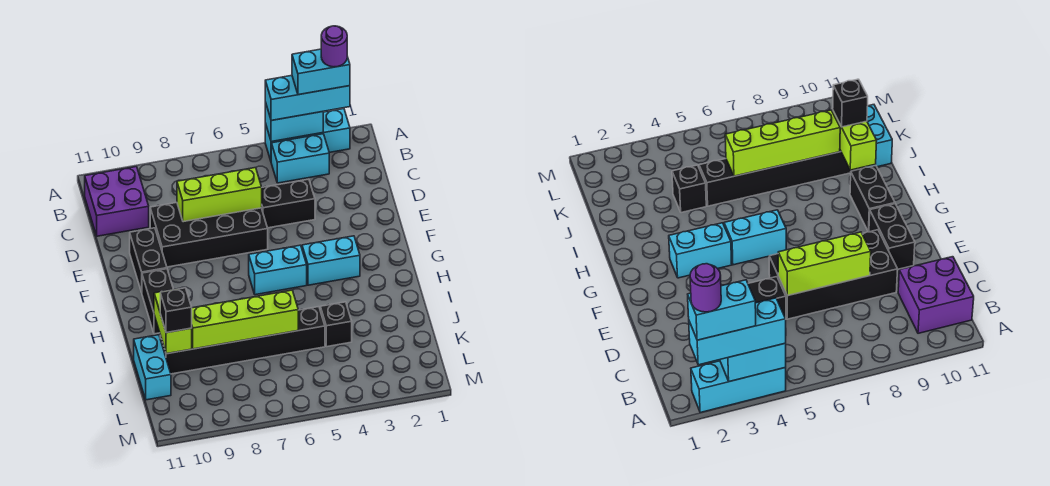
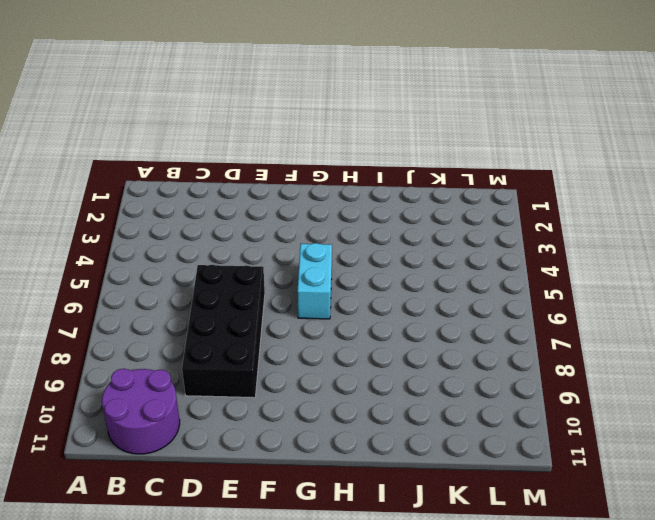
purple 2x2 round brick [102,369,180,454] -> purple 2x2 brick [85,167,149,236]
none -> cyan 1x3 brick [265,109,350,161]
none -> cyan 1x2 brick [271,134,329,183]
none -> black 1x2 brick [262,179,315,228]

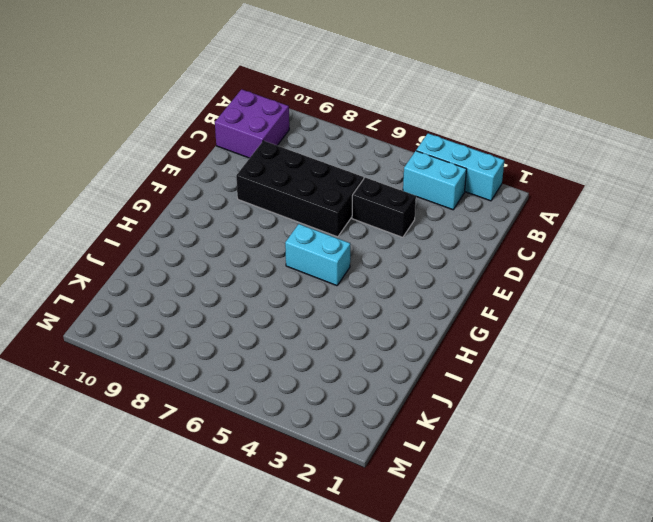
none -> black 1x2 brick [130,228,167,292]
none -> cyan 1x2 brick [302,236,360,285]
none -> black 1x2 brick [142,269,173,334]

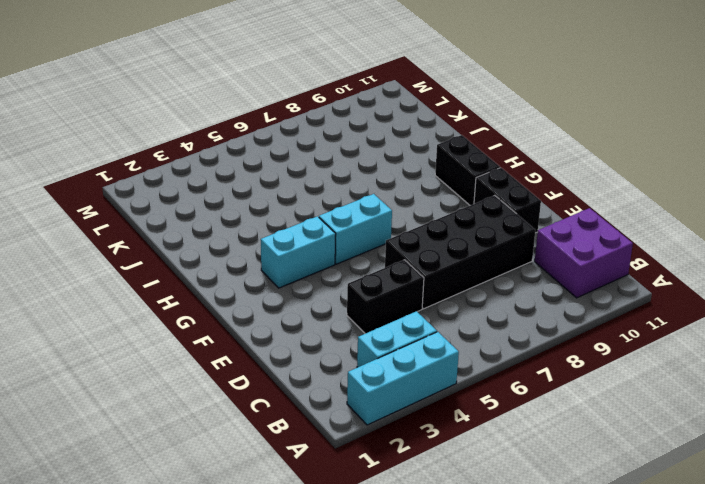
none -> black 1x1 brick [320,302,352,347]
none -> black 1x6 brick [160,307,325,374]
none -> cyan 1x2 brick [134,335,171,400]

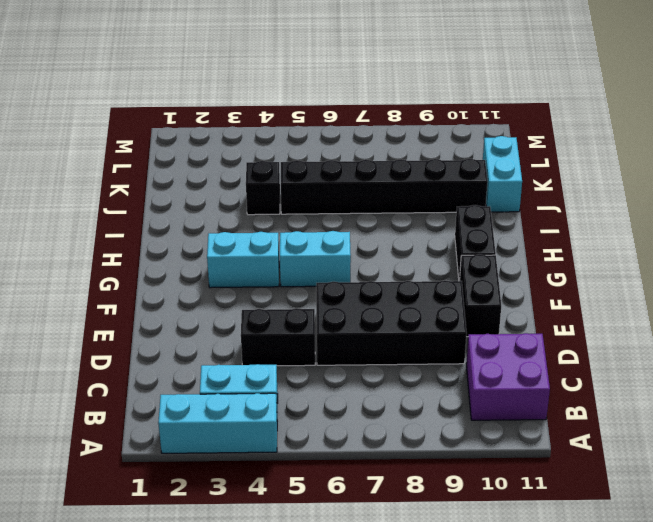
none -> cyan 1x2 brick [265,102,323,142]
none -> lime 1x3 brick [177,168,262,222]
none -> lime 1x2 brick [154,289,192,354]

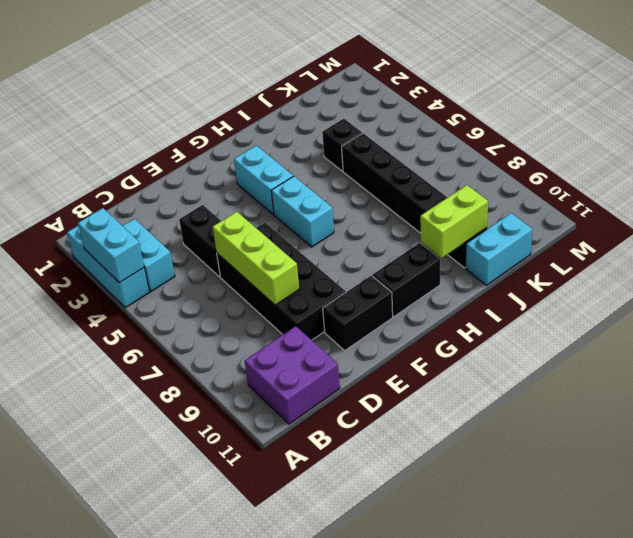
none -> lime 1x4 brick [192,290,298,349]
none -> cyan 1x3 brick [265,76,350,120]
none -> black 1x1 brick [160,288,192,333]

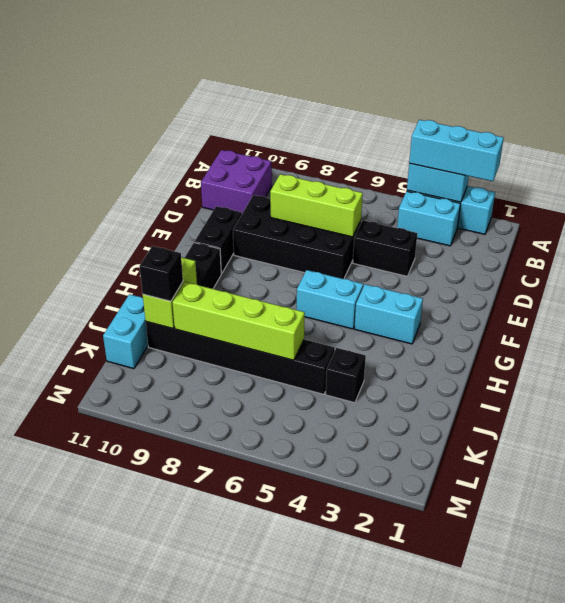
none -> cyan 1x2 brick [292,49,350,95]
none -> purple 1x1 round brick [321,26,347,67]

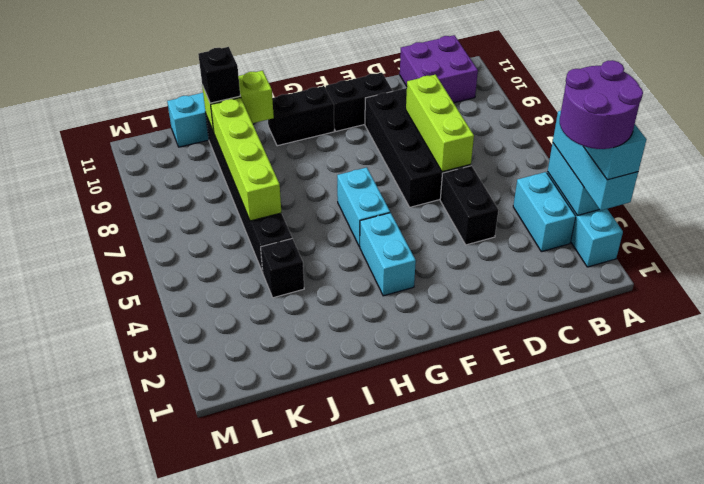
purple 2x2 round brick [560,60,643,149] -> purple 1x1 round brick [321,26,347,67]

